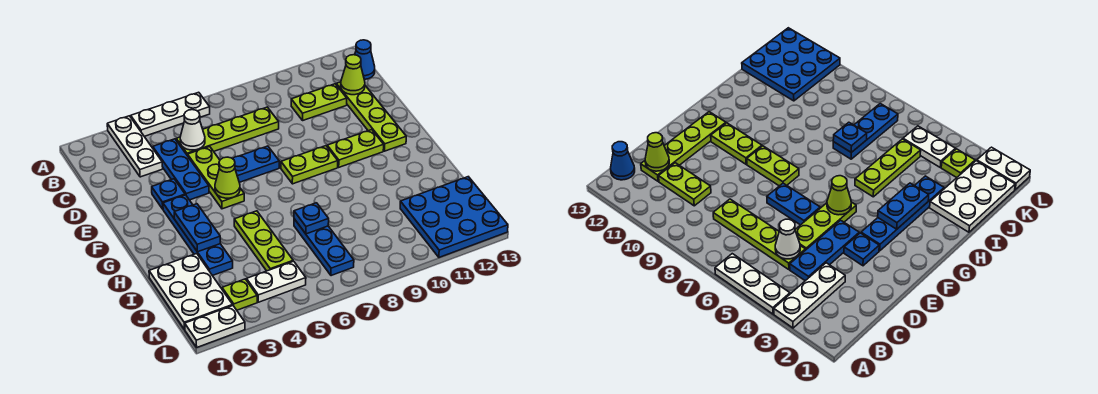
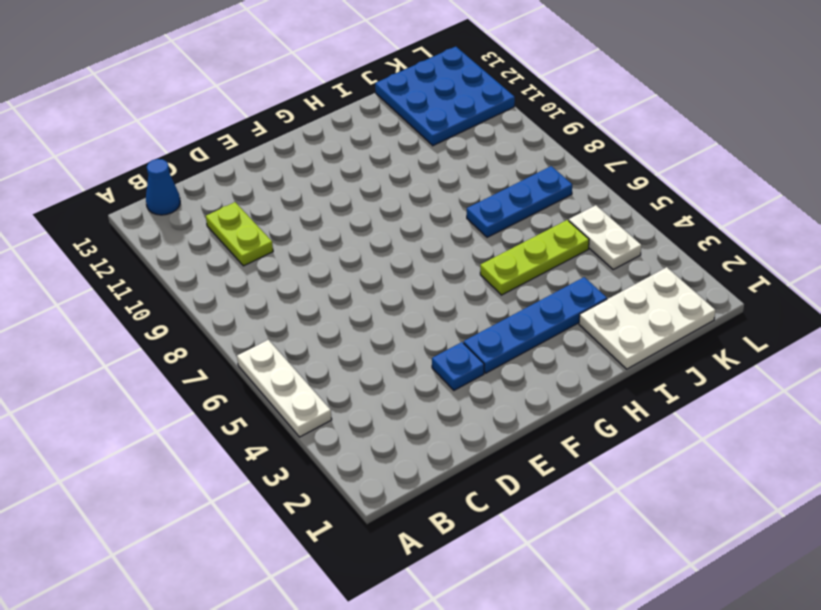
none -> white 1x3 plate [107,116,163,177]
none -> blue 1x3 plate [153,139,209,200]
none -> lime 1x4 plate [176,107,279,156]

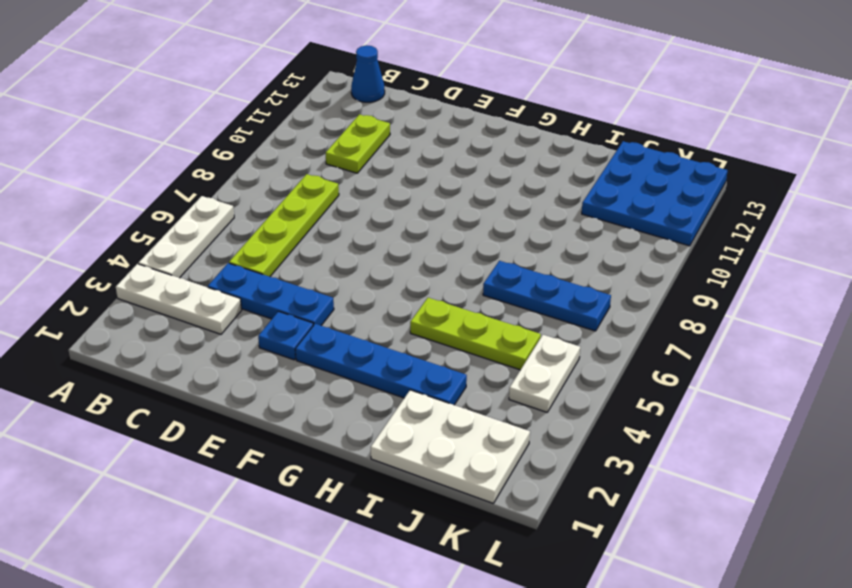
none -> lime 1x4 plate [336,82,406,151]
none -> lime 1x3 plate [188,147,244,209]
none -> blue 1x2 plate [233,146,279,182]

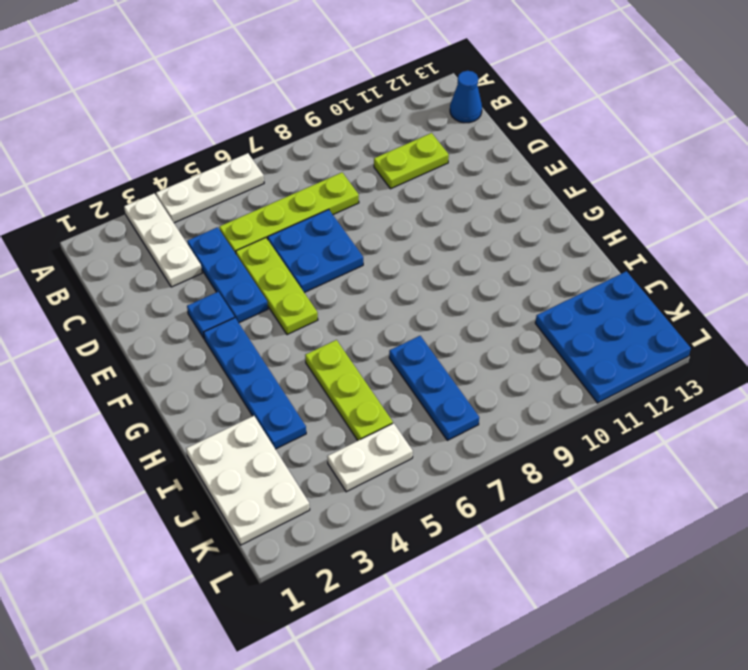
blue 2x2 plate [268,209,363,293] -> blue 1x2 plate [233,146,279,182]
none -> lime 1x4 plate [336,82,406,151]
none -> lime 1x2 plate [281,146,338,184]
none -> lime 1x2 plate [327,130,384,167]

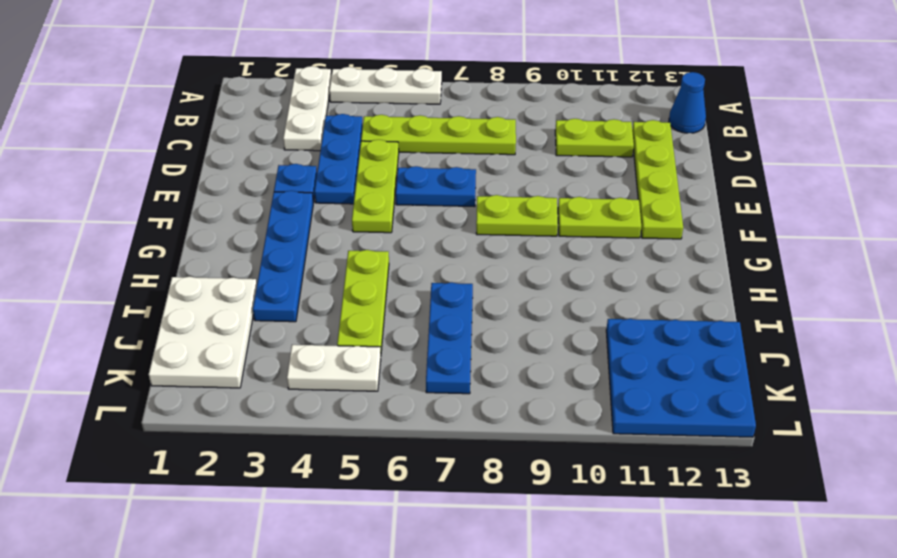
none -> lime 1x1 plate [222,279,257,310]
none -> white 1x2 plate [185,306,245,347]
none -> white 1x1 cone [180,110,205,150]

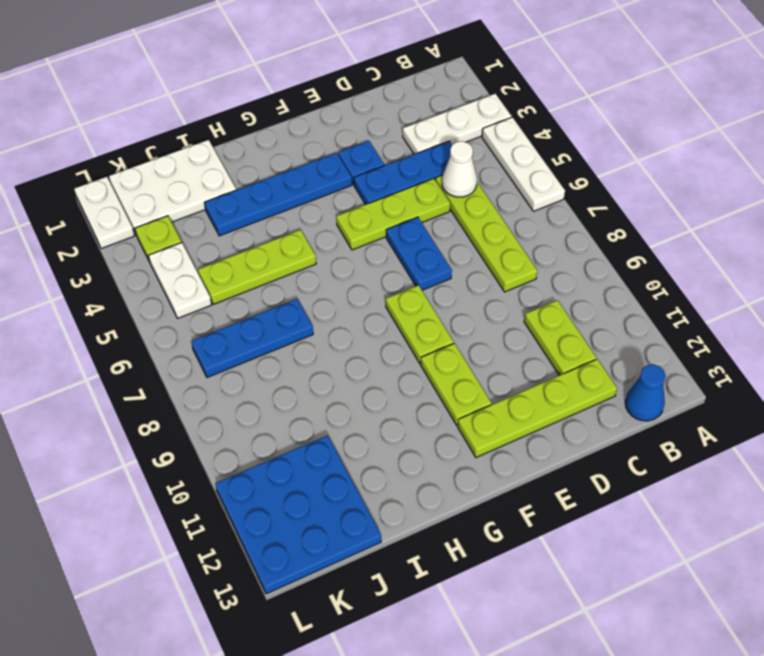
none -> lime 1x1 cone [341,55,365,95]
none -> lime 1x1 cone [215,157,240,198]
none -> blue 1x2 plate [174,204,220,252]

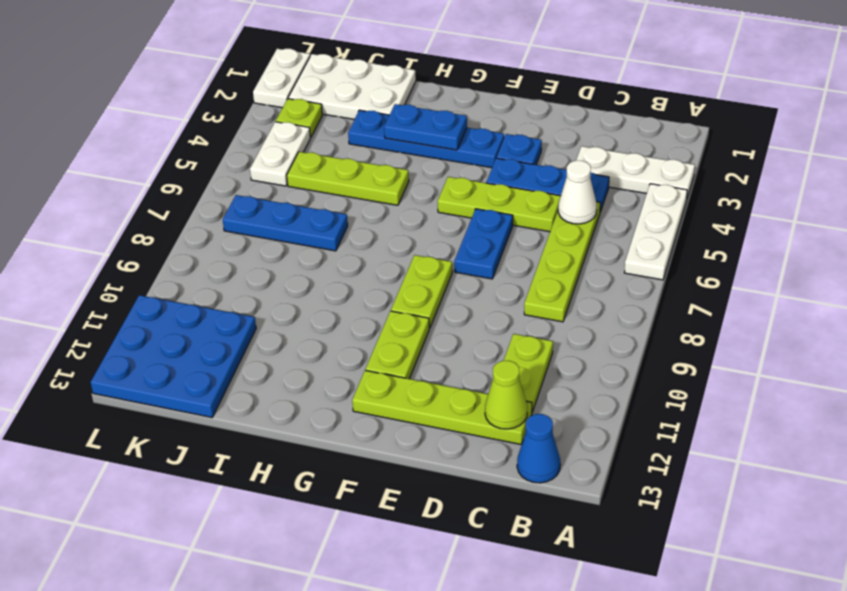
none -> lime 1x1 cone [215,157,240,198]
none -> blue 1x1 plate [294,203,329,234]

